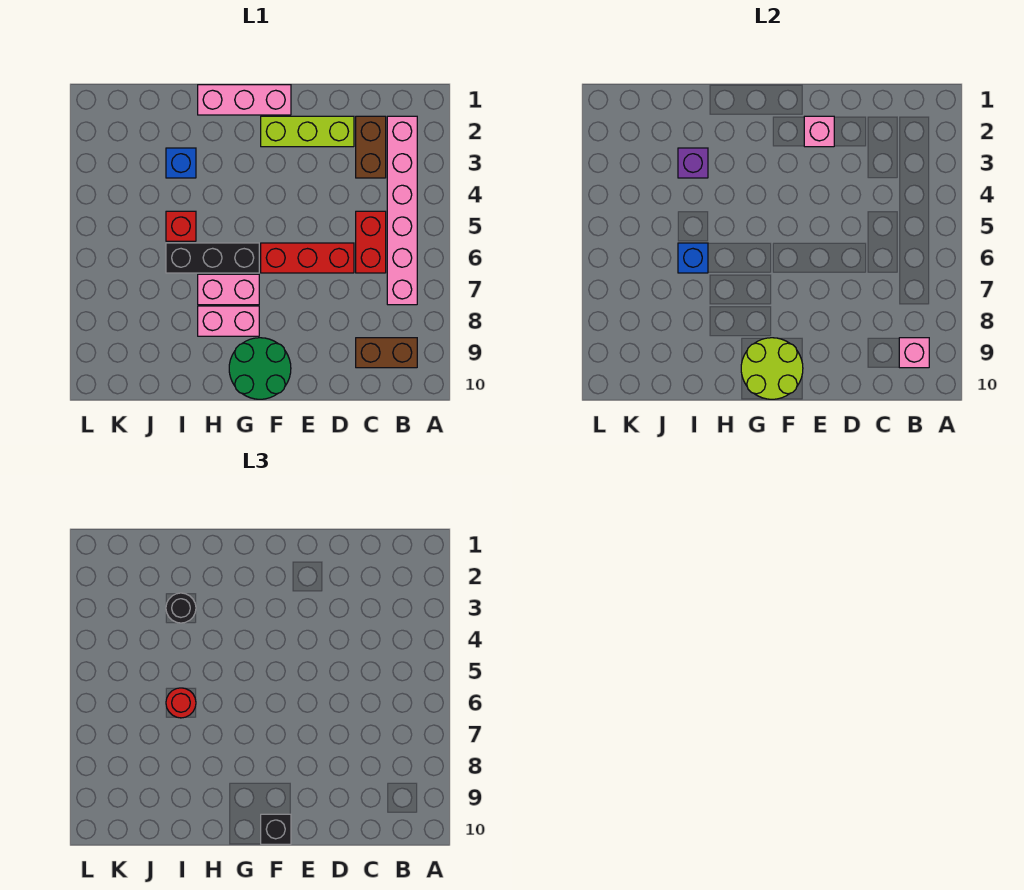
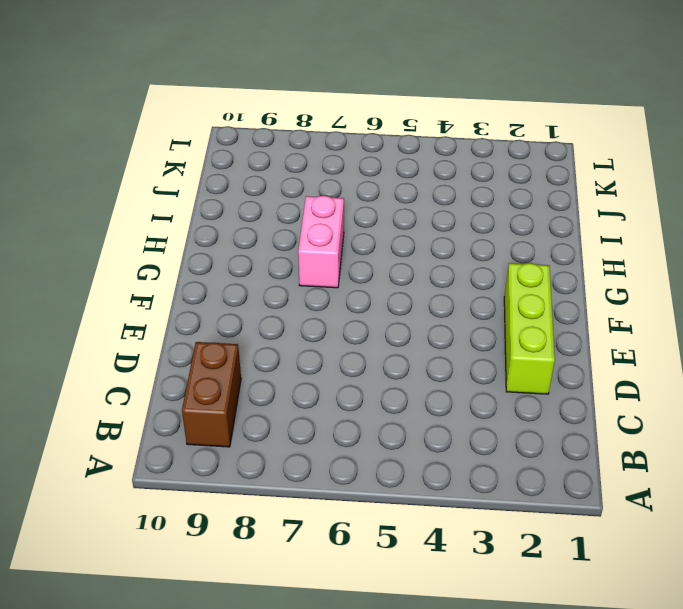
none -> pink 1x6 brick [387,116,417,305]
none -> brown 1x2 brick [356,116,386,178]
none -> red 1x2 brick [356,211,386,273]

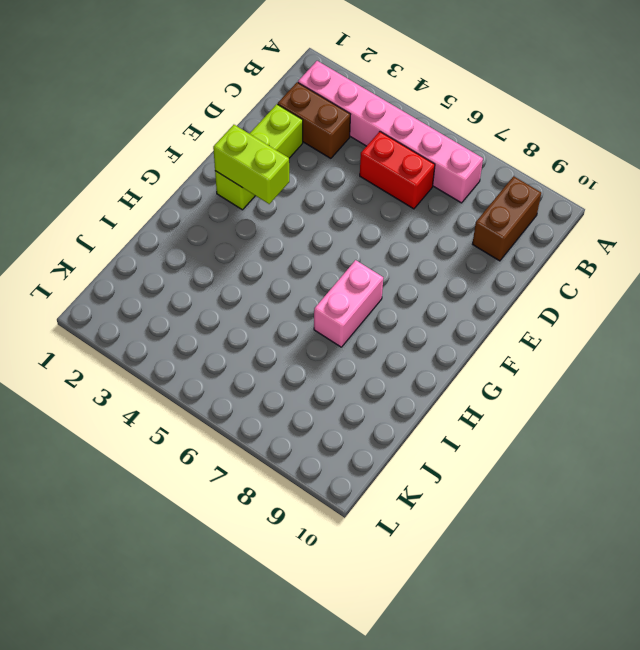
lime 1x2 brick [213,125,289,204] -> none
none -> red 1x3 brick [261,243,354,273]
none -> pink 1x3 brick [198,85,291,115]
none -> green 2x2 round brick [229,338,291,399]

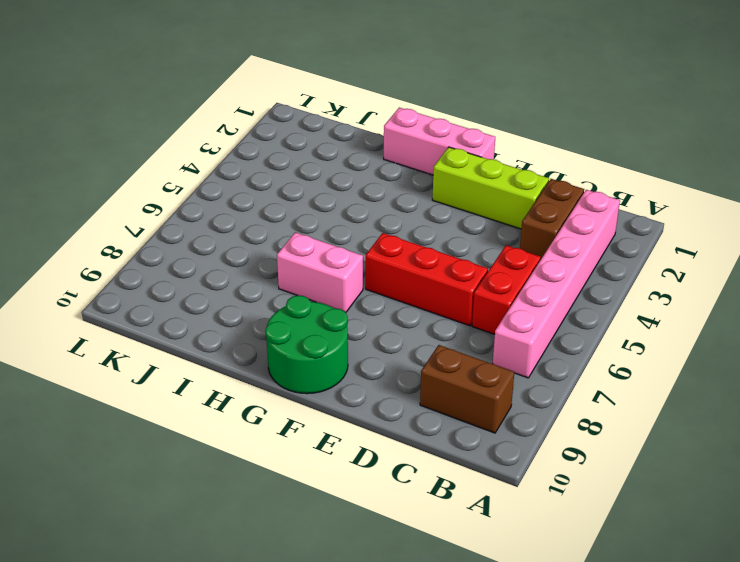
none -> black 1x3 brick [166,243,259,273]
none -> pink 1x2 brick [198,306,259,336]
none -> blue 1x1 brick [166,148,196,178]

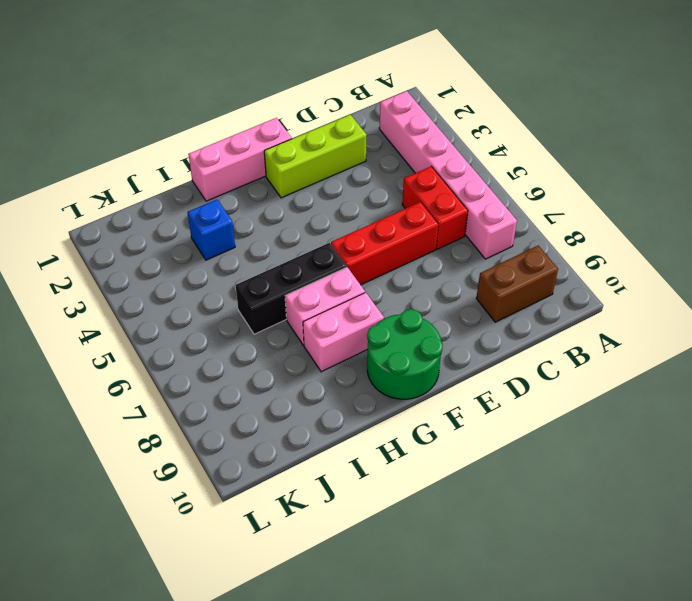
none -> brown 1x2 brick [356,116,386,178]
none -> red 1x1 brick [166,211,196,241]
none -> pink 1x1 brick [899,338,929,368]

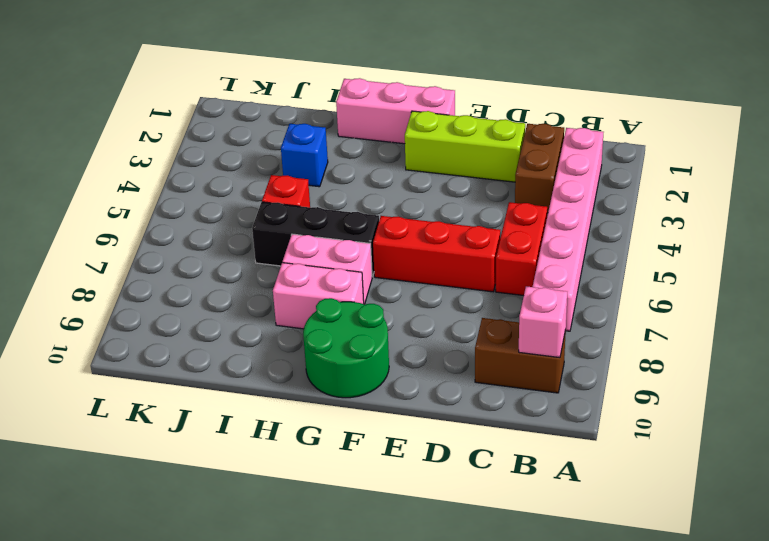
none -> pink 1x1 brick [804,116,834,147]
none -> lime 2x2 round brick [741,338,803,399]
none -> purple 1x1 brick [678,148,708,178]

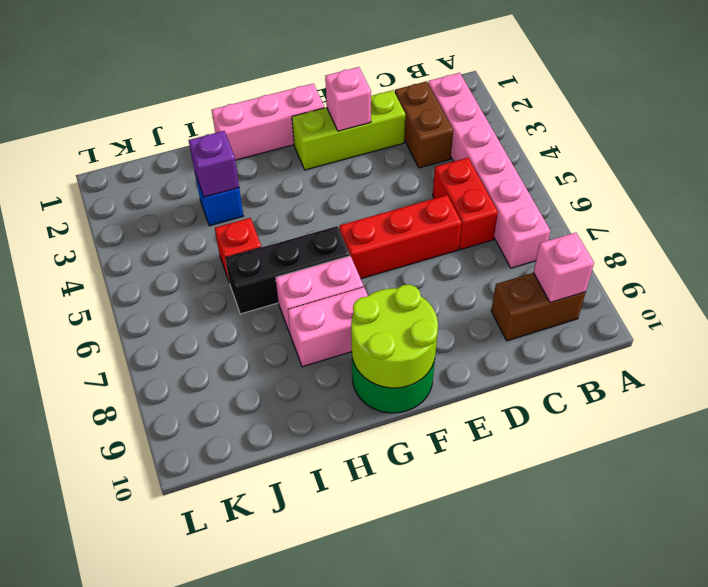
none -> blue 1x1 brick [678,243,708,273]
none -> black 1x1 brick [261,814,291,844]
none -> black 1x1 round brick [166,593,196,623]

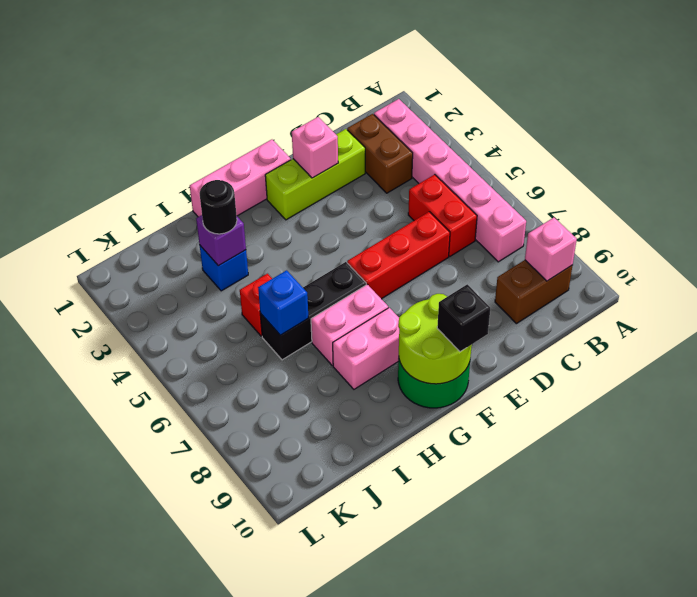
none -> red 1x1 round brick [166,688,196,718]

